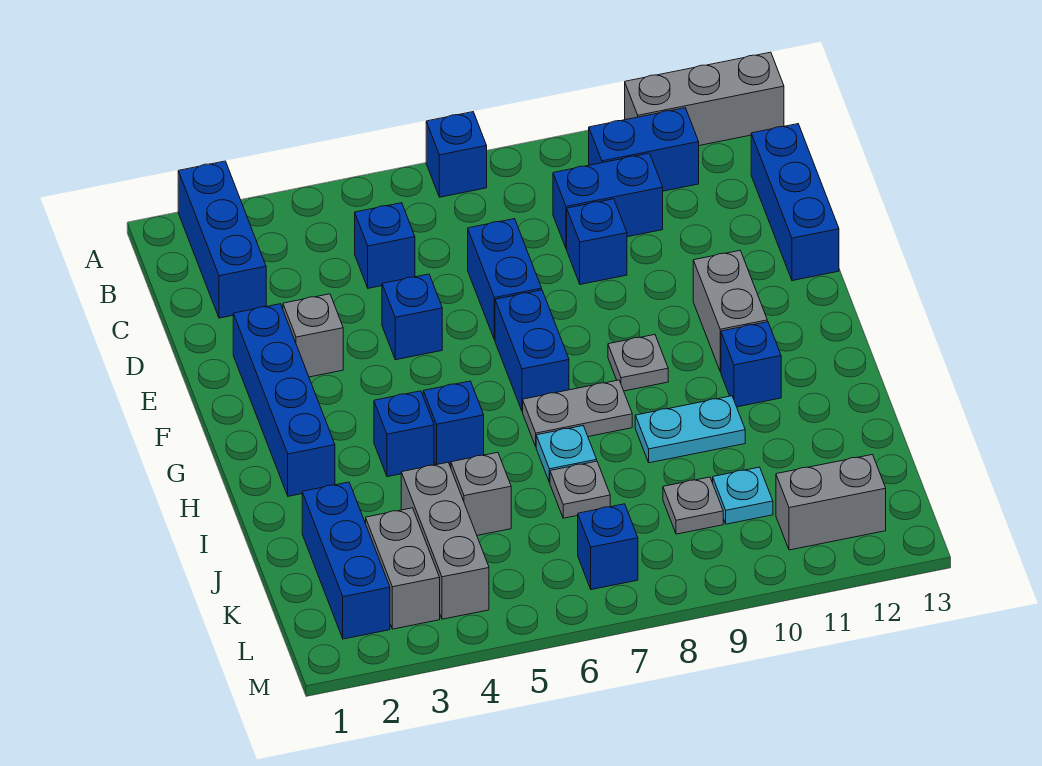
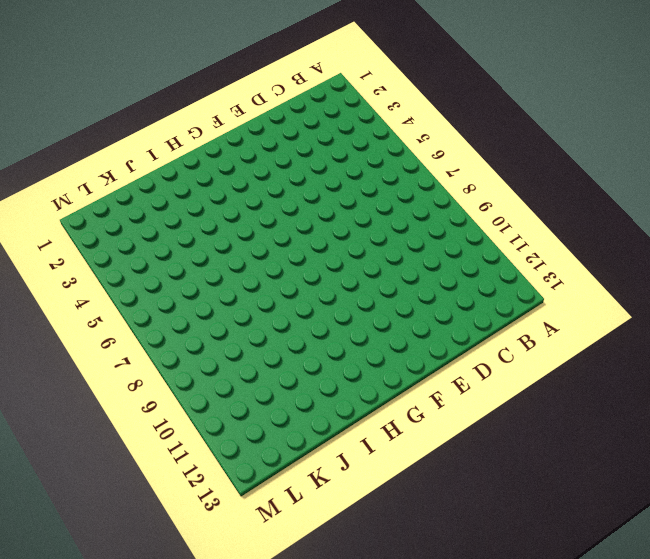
none -> blue 1x3 brick [178,161,266,318]
none -> blue 1x1 brick [426,112,487,197]
none -> grey 1x3 brick [625,52,784,146]
none -> blue 1x2 brick [589,108,699,191]

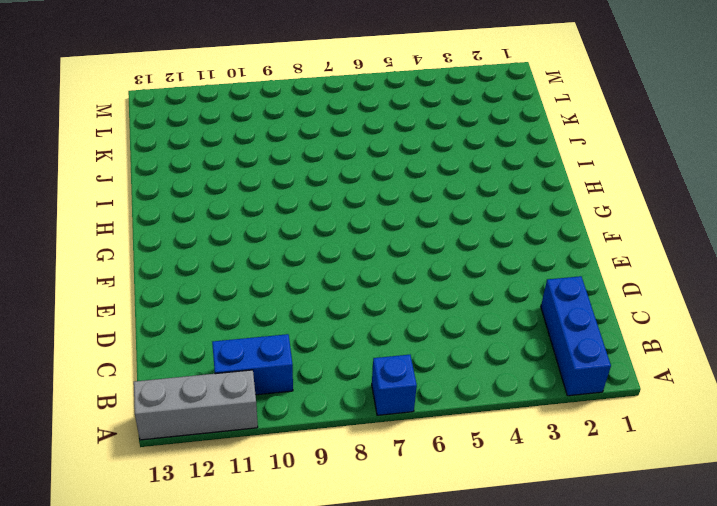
none -> blue 1x1 brick [355,203,415,288]
none -> blue 1x2 brick [553,153,663,249]
none -> blue 1x3 brick [751,124,839,281]
none -> blue 1x2 brick [468,219,542,340]

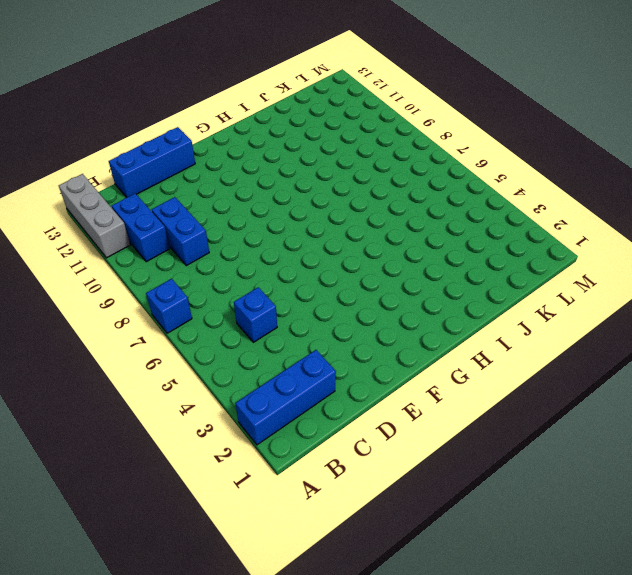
none -> blue 1x2 brick [468,219,542,340]
none -> blue 1x1 brick [567,199,627,284]
none -> blue 1x4 brick [233,304,335,496]
none -> grey 1x1 brick [283,294,343,377]

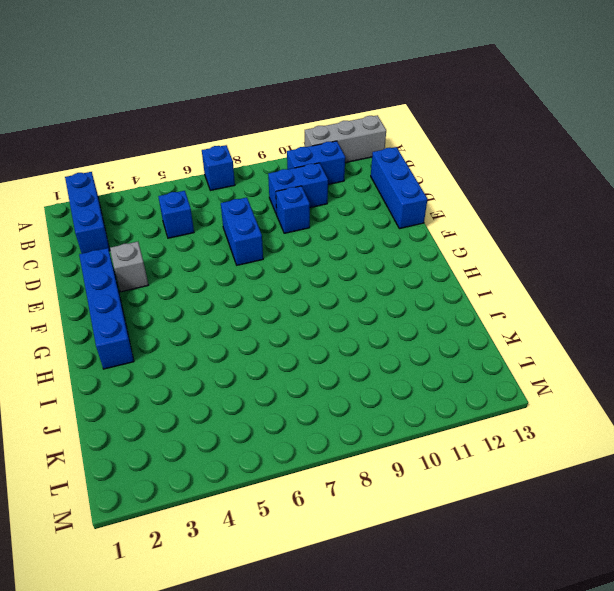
none -> blue 1x1 brick [382,274,442,360]
none -> blue 1x2 brick [495,290,569,411]
none -> grey 1x2 brick [693,251,767,372]
none -> grey 1x1 plate [608,335,668,391]

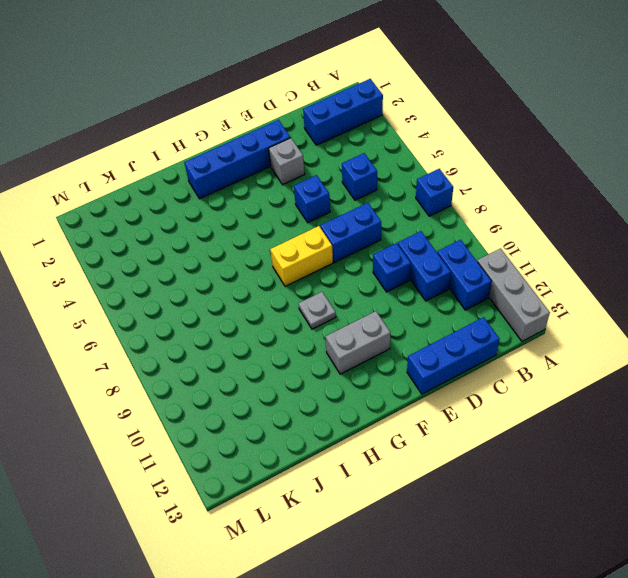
yellow 1x2 brick [270,226,333,286] -> blue 1x2 brick [495,290,569,411]
none -> blue 1x1 brick [374,391,434,477]
none -> blue 1x1 brick [423,381,484,465]
none -> grey 1x2 plate [523,380,632,446]
none -> blue 1x1 brick [721,322,781,407]

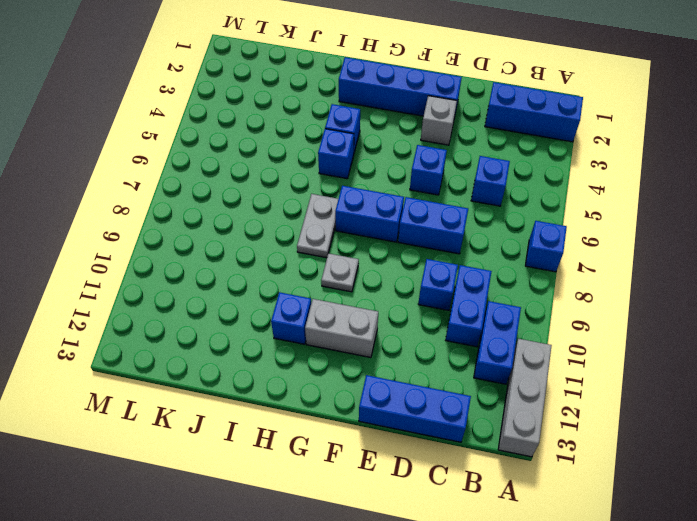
none -> cyan 1x1 plate [536,426,597,482]
none -> cyan 1x2 plate [635,396,745,463]
none -> blue 1x3 brick [302,482,390,639]
none -> grey 1x3 brick [401,462,489,619]

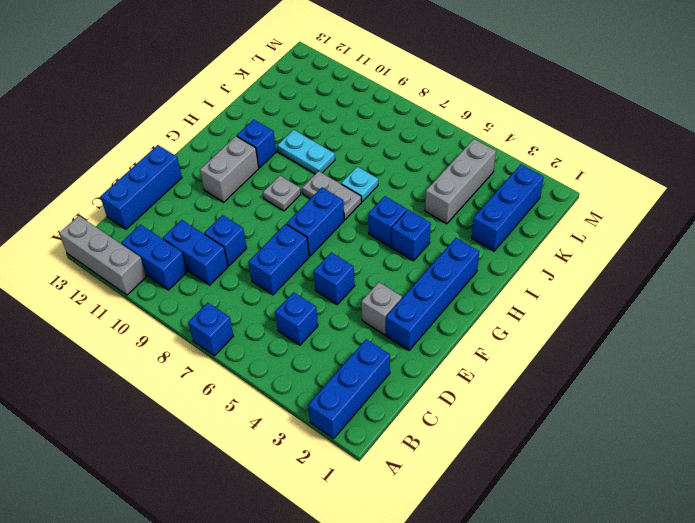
none -> grey 1x1 brick [451,452,511,535]
none -> grey 1x1 plate [550,461,610,518]
none -> grey 1x2 brick [366,508,440,629]
none -> grey 1x1 plate [663,477,723,534]

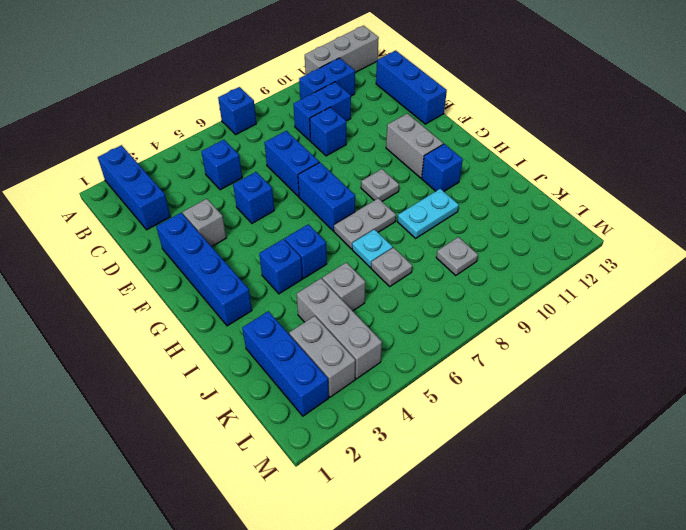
none -> cyan 1x1 plate [713,467,773,524]
none -> blue 1x1 brick [578,504,638,590]
none -> grey 1x2 brick [776,455,886,550]

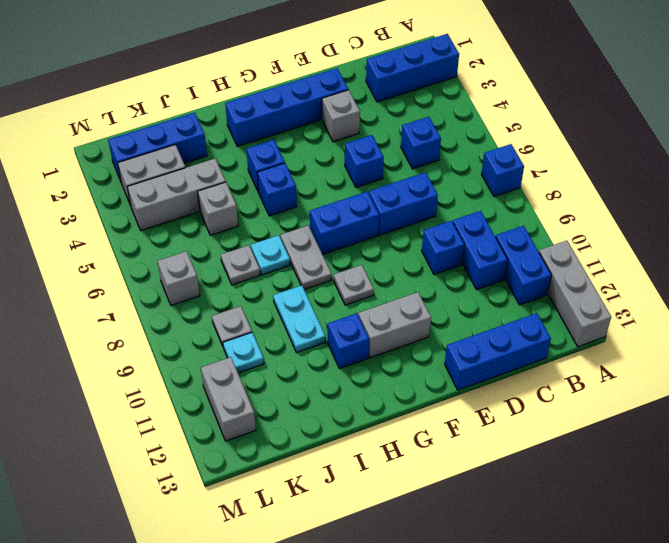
grey 1x1 brick [157,251,200,305] -> blue 1x1 brick [578,504,638,590]

